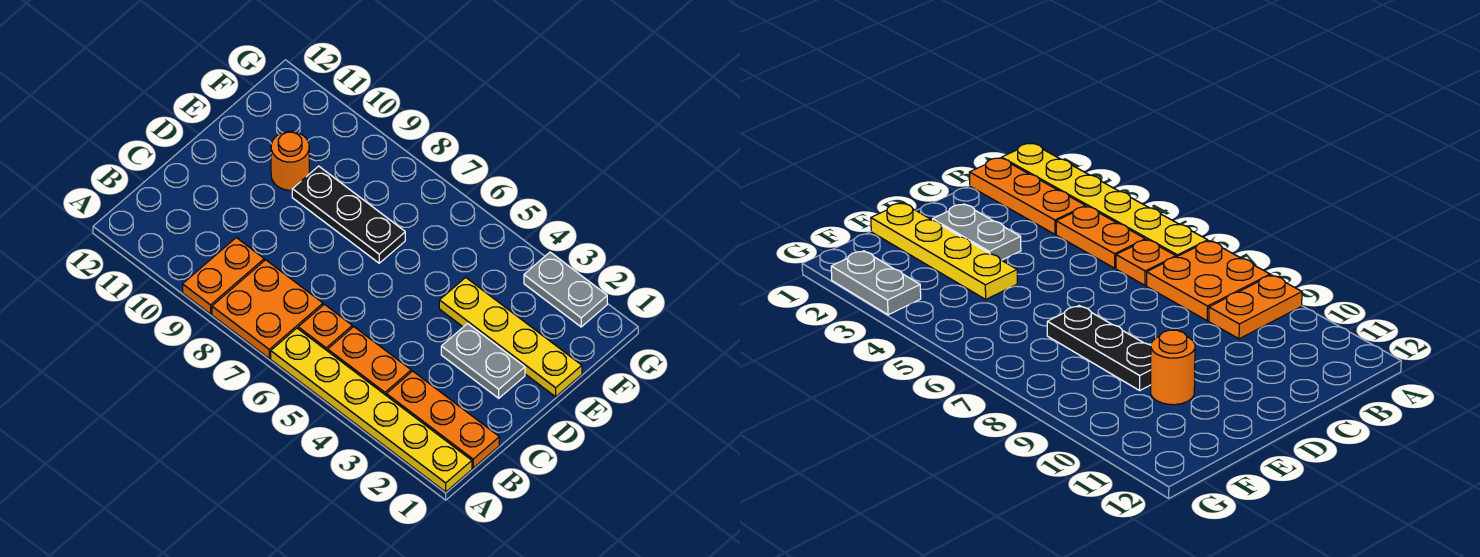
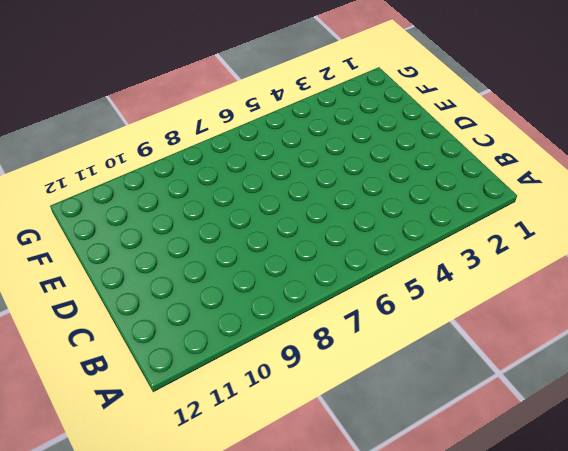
none -> yellow 1x6 plate [271,328,472,492]
none -> orange 2x2 plate [212,260,323,358]

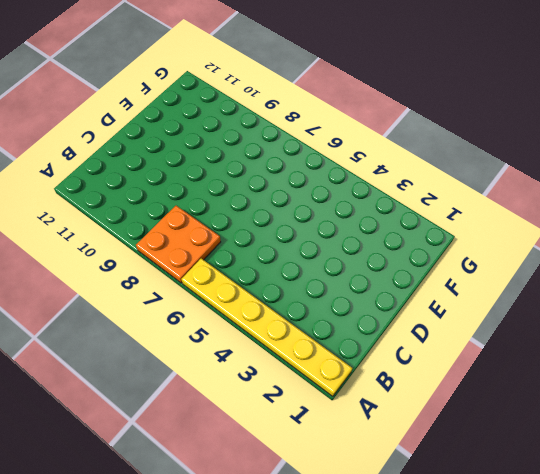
none -> orange 1x2 plate [183,238,264,314]
none -> orange 1x3 plate [386,371,499,468]

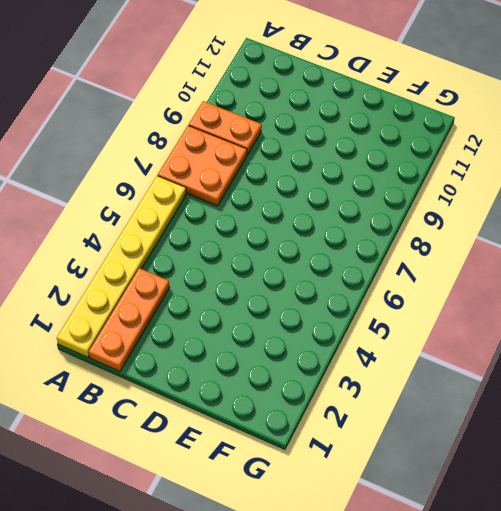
none -> orange 1x2 plate [328,327,411,395]
none -> orange 1x1 plate [298,304,352,351]

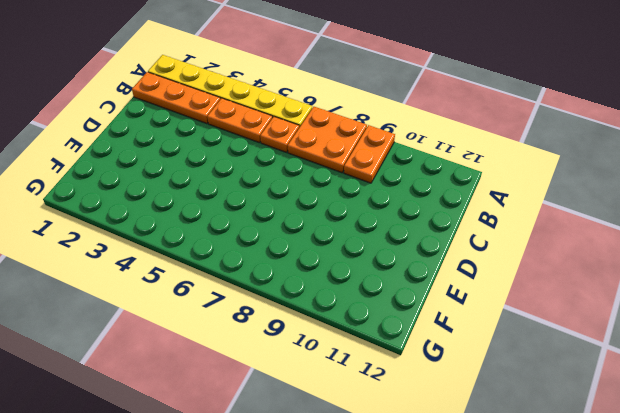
none -> grey 1x2 plate [441,324,525,398]
none -> yellow 1x4 plate [439,277,582,397]

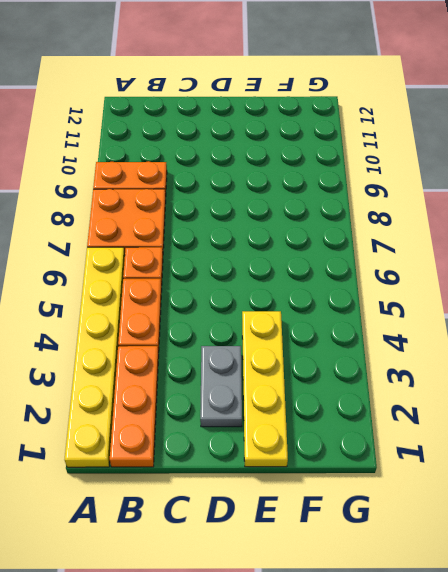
none -> black 1x3 plate [292,166,405,263]
none -> orange 1x1 round brick [271,131,309,190]

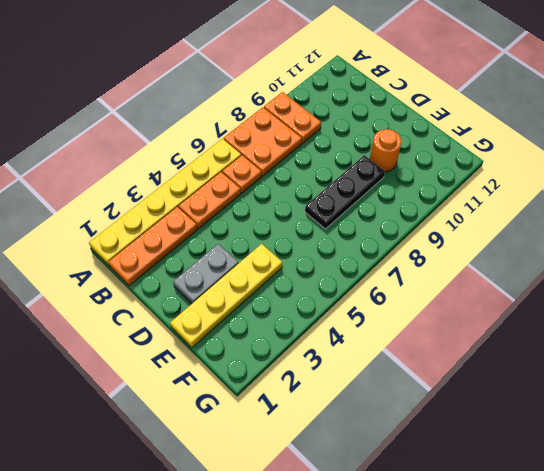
none -> grey 1x2 plate [524,252,607,327]

